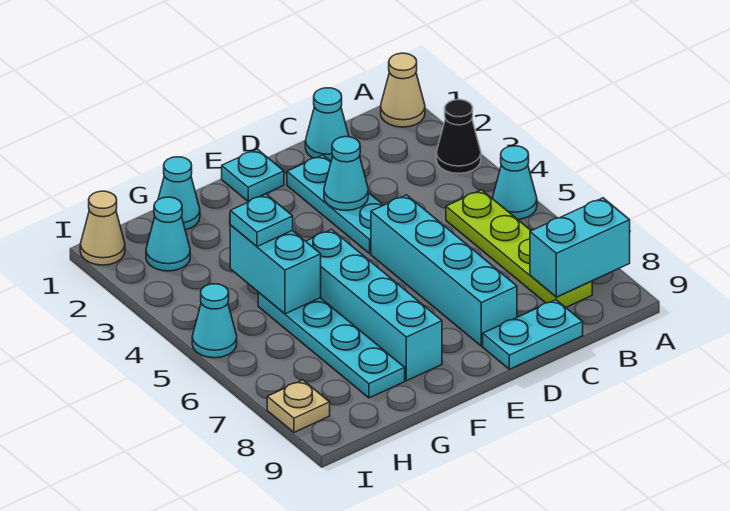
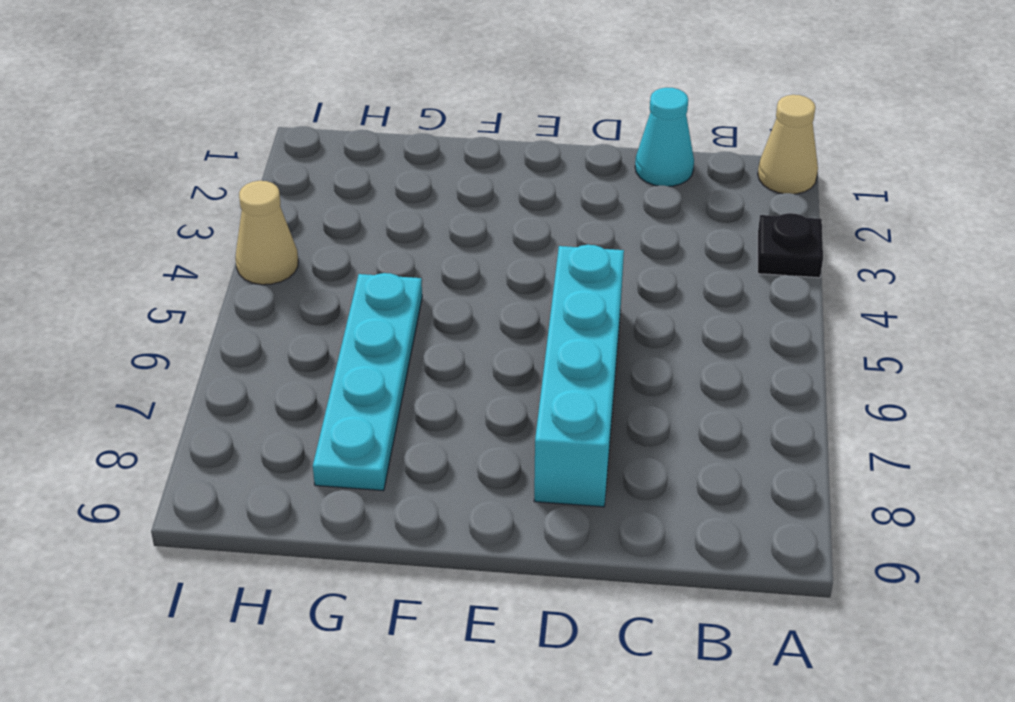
black 1x1 plate [758,213,823,278] -> black 1x1 cone [436,100,481,173]
tan 1x1 cone [235,181,298,285] -> tan 1x1 cone moved to [80,191,125,265]
none -> cyan 1x1 cone [492,146,537,219]
none -> lime 1x4 plate [446,190,592,307]
none -> cyan 1x2 plate [483,300,583,369]

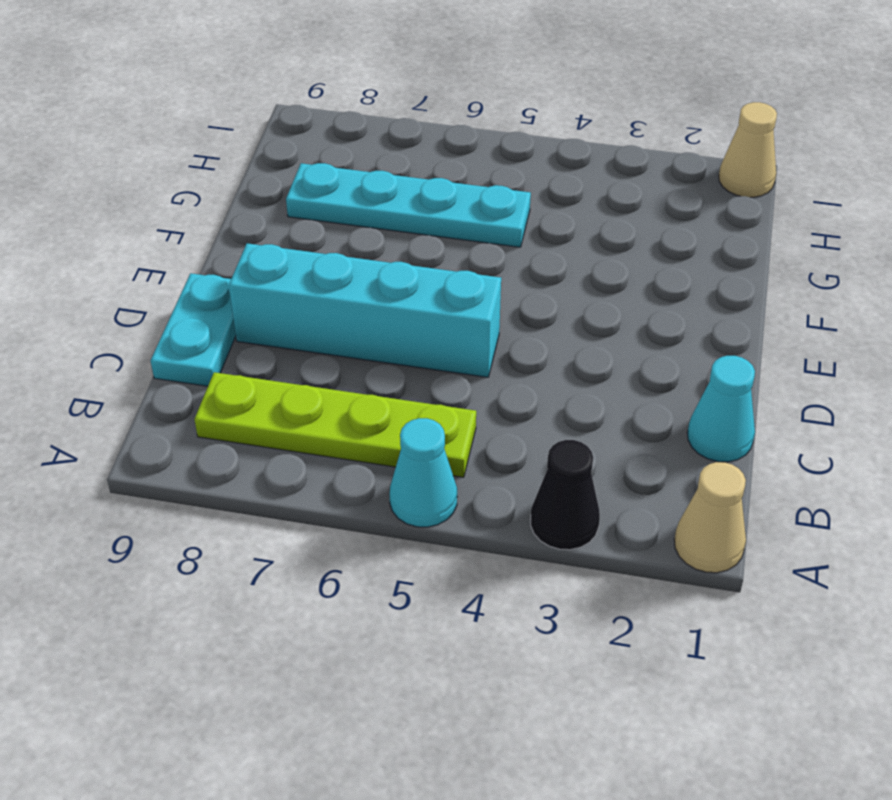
none -> cyan 1x3 plate [287,155,383,254]
none -> cyan 1x1 plate [222,149,284,201]
none -> cyan 1x4 brick [306,229,442,381]

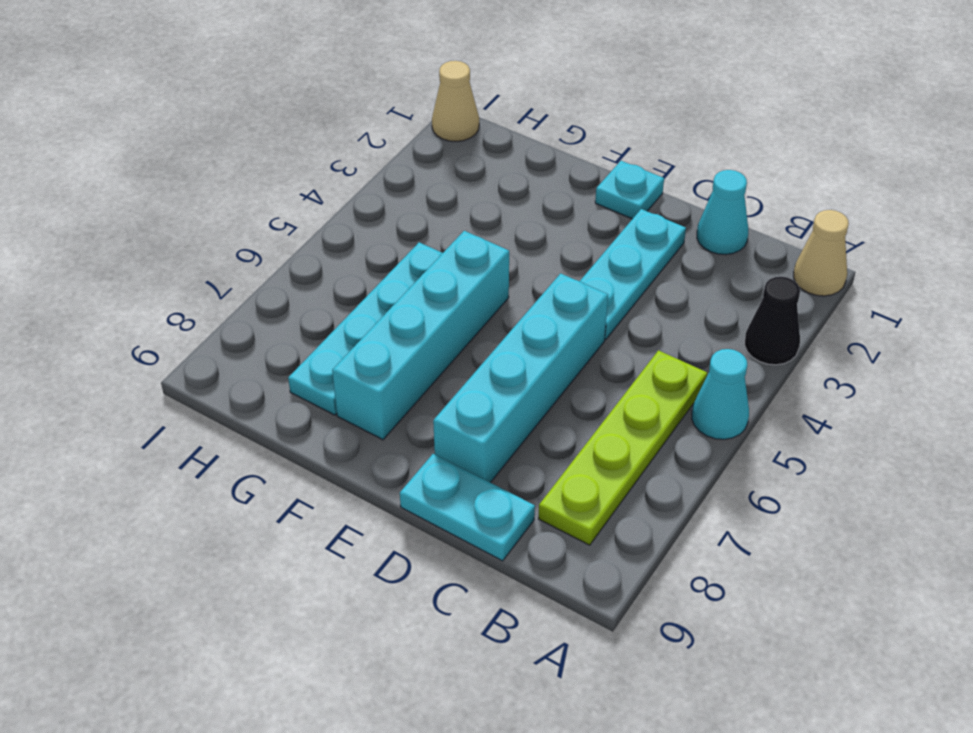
none -> cyan 1x1 cone [158,157,200,230]
none -> cyan 1x1 cone [146,197,190,271]
none -> cyan 1x1 cone [192,284,237,358]

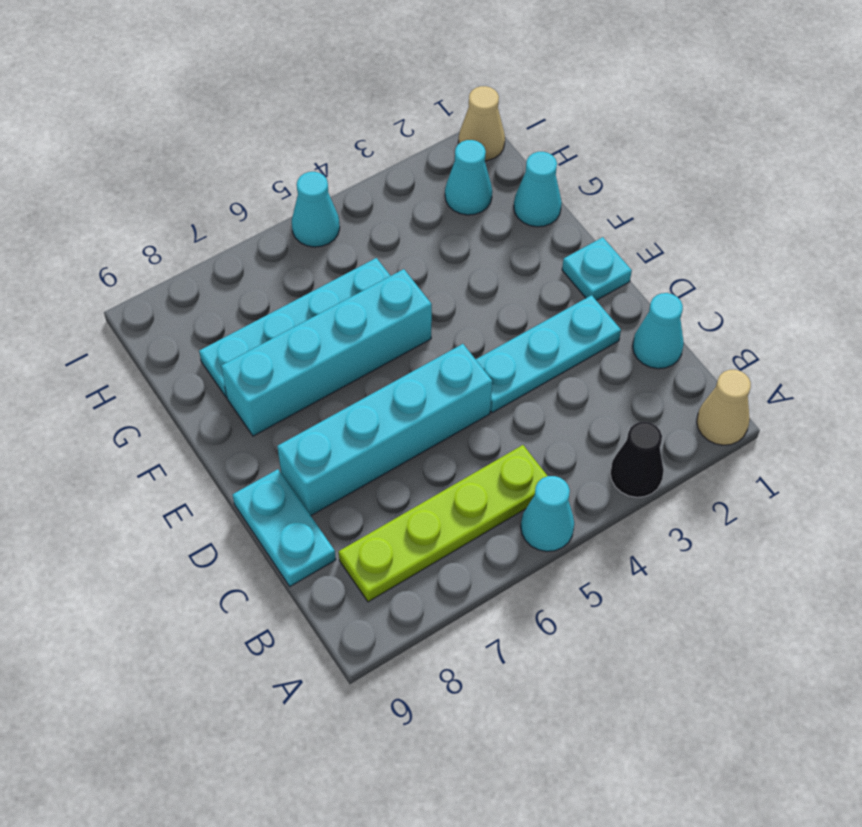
none -> tan 1x1 plate [267,380,330,432]
none -> cyan 1x2 brick [530,198,630,297]
none -> cyan 1x1 cone [324,137,368,210]

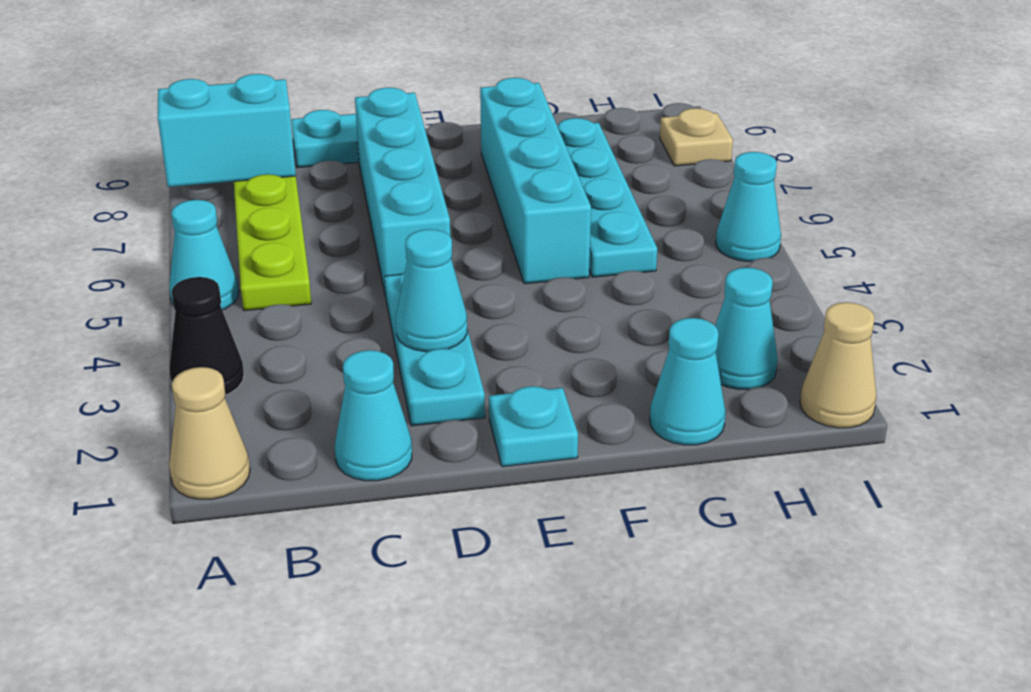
none -> cyan 1x2 brick [230,225,321,314]
none -> cyan 1x1 plate [230,194,293,246]

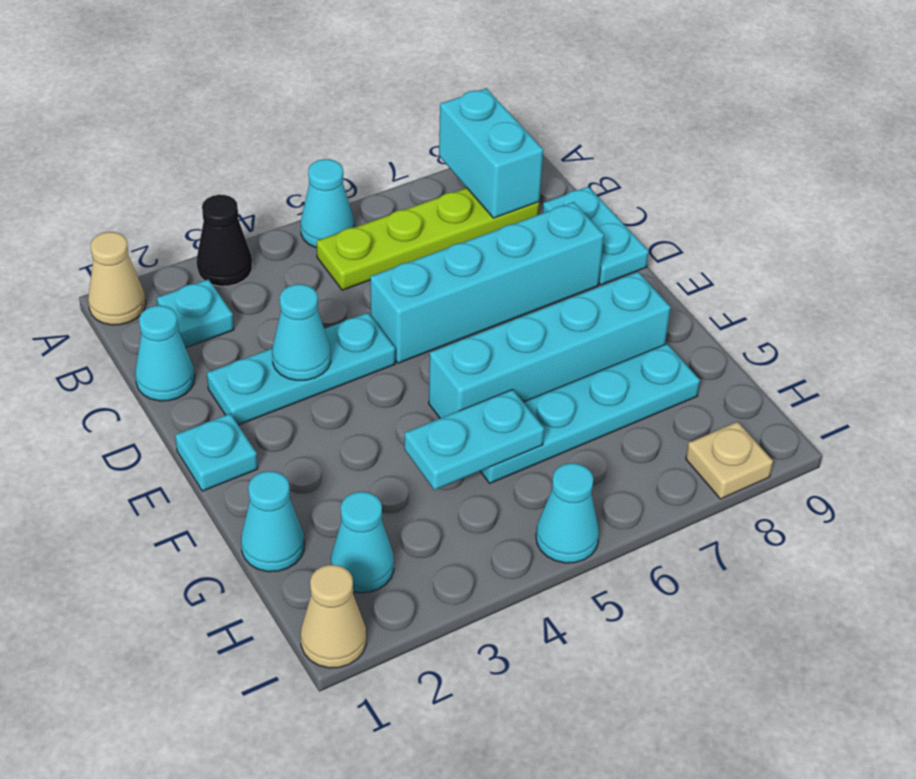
cyan 1x1 plate [157,279,234,348] -> cyan 1x1 plate moved to [230,194,293,246]
cyan 1x2 plate [404,389,544,490] -> cyan 1x2 brick [230,225,321,314]

